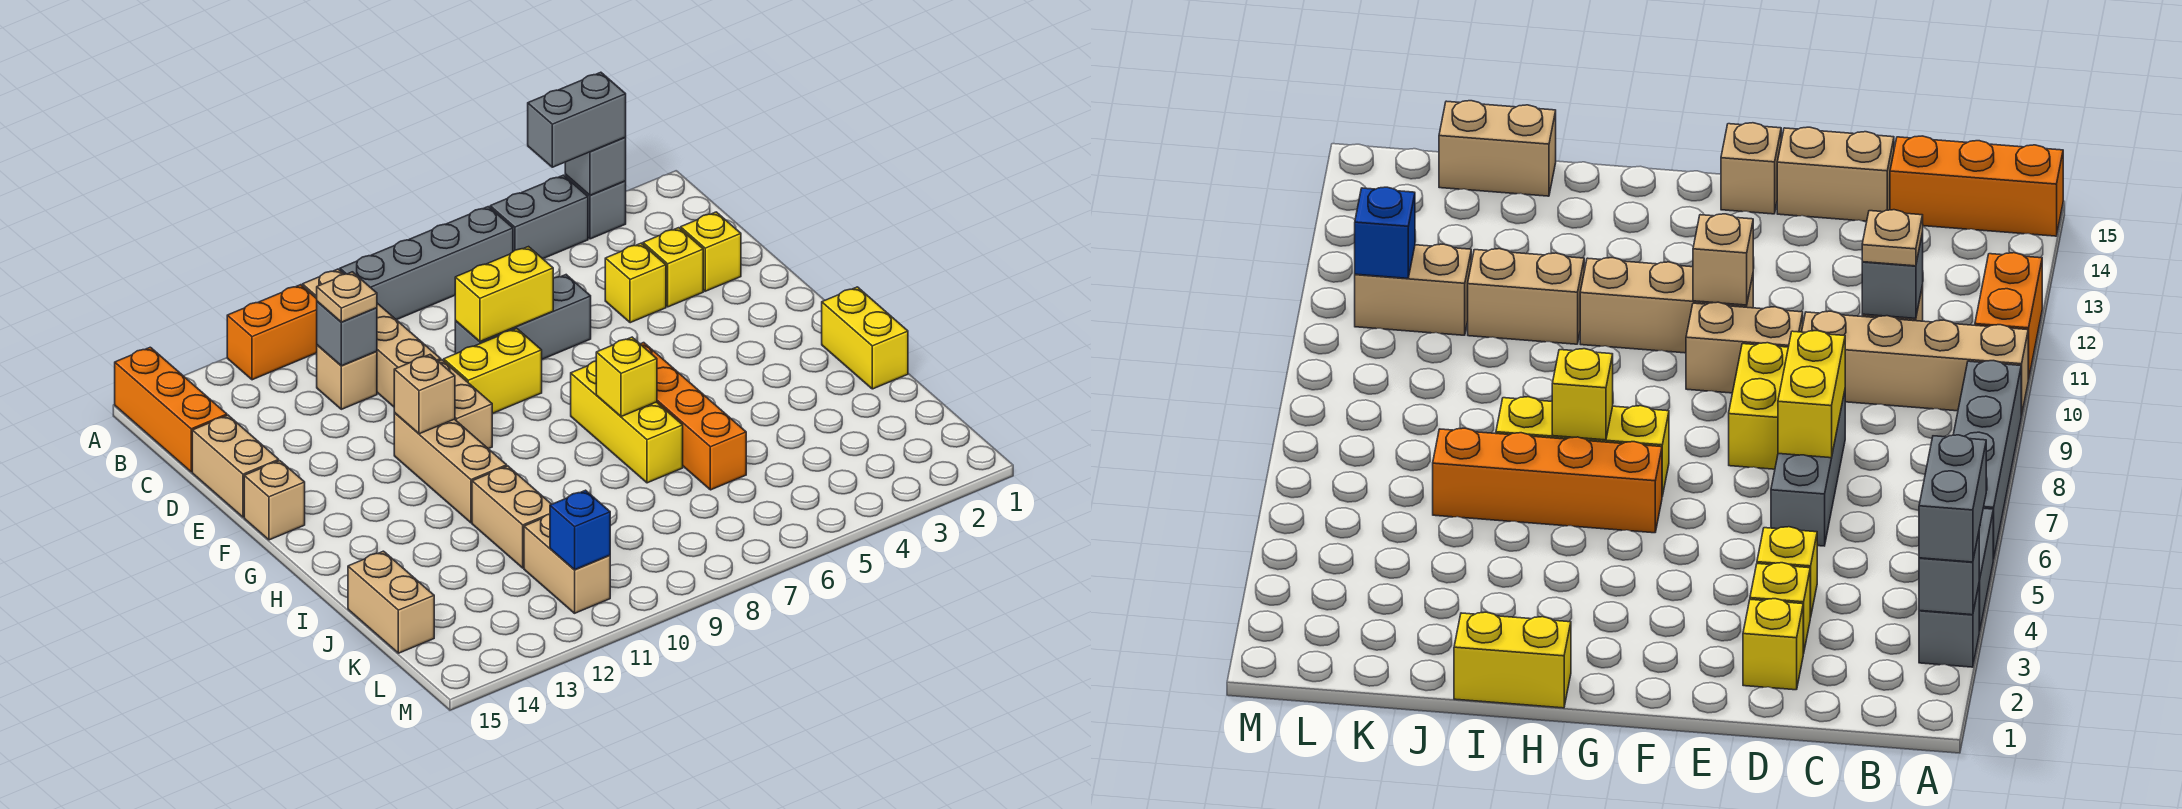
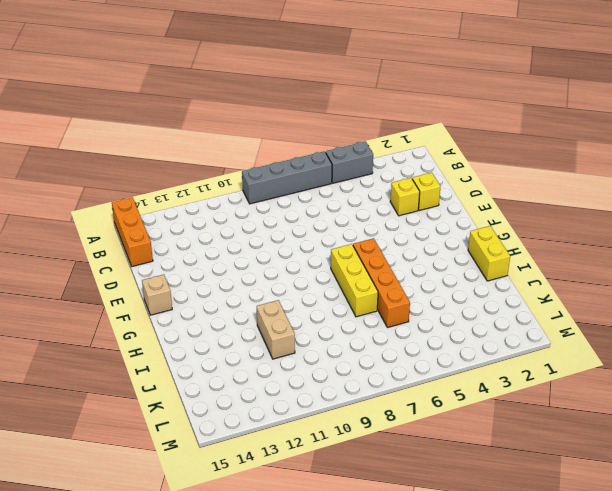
none -> grey 1x1 brick [565,175,626,239]
none -> tan 1x4 brick [302,269,441,407]
none -> orange 1x2 brick [227,285,317,380]
none -> tan 1x1 brick [317,345,377,409]

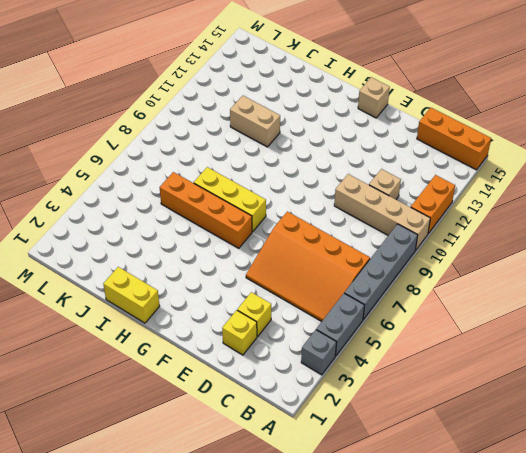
orange 3x4 slope [246,212,370,322] -> grey 1x3 brick [455,275,591,359]
none -> yellow 1x1 brick [605,243,666,323]
none -> tan 1x2 brick [192,415,279,517]
none -> yellow 1x2 brick [444,329,542,414]
none -> tan 1x2 brick [438,360,492,449]

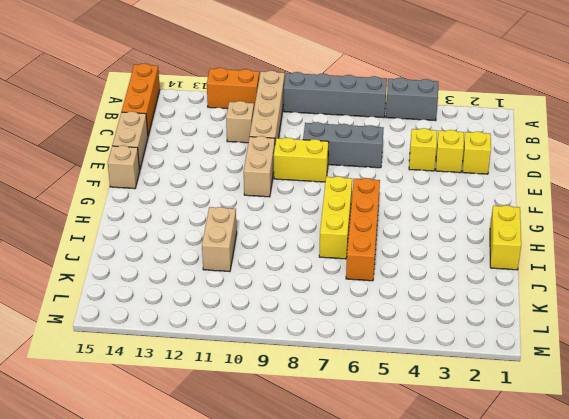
none -> grey 1x1 brick [565,175,626,239]
none -> tan 1x3 brick [394,413,507,523]
none -> tan 1x2 brick [348,551,434,653]
none -> tan 1x2 brick [524,514,610,613]

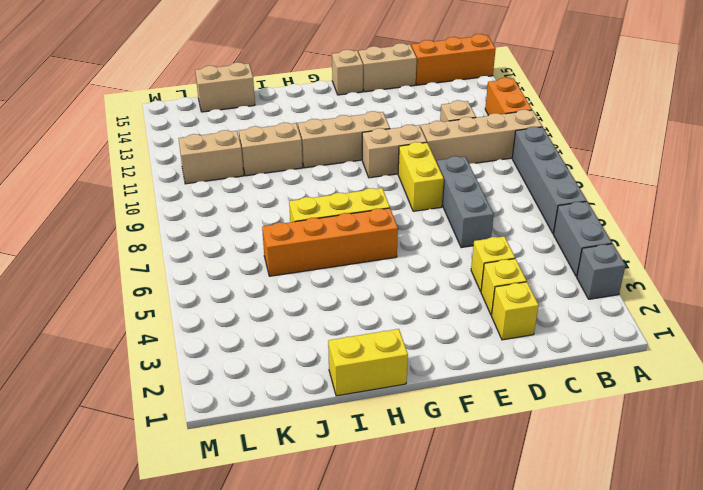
none -> grey 1x1 brick [565,138,626,195]
none -> grey 1x1 brick [317,301,377,366]
none -> yellow 1x2 brick [455,247,553,341]
none -> tan 1x1 brick [394,355,455,434]

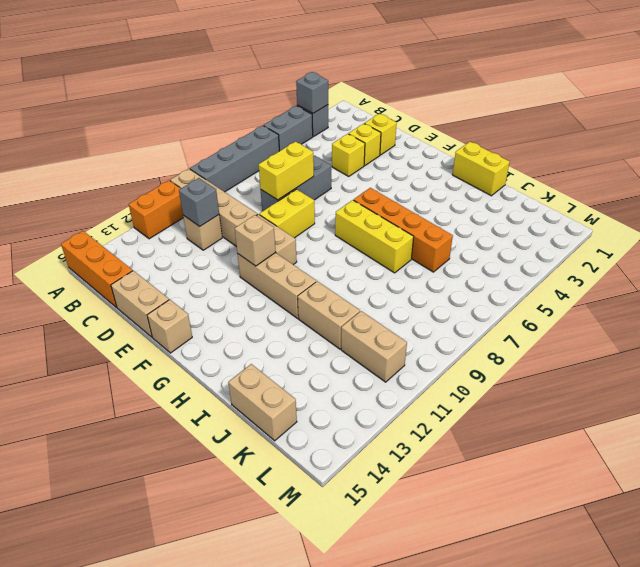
none -> yellow 1x1 brick [596,337,657,417]
none -> blue 1x1 brick [550,490,610,570]
none -> grey 1x2 brick [528,72,626,167]
none -> tan 1x1 plate [317,272,377,322]

